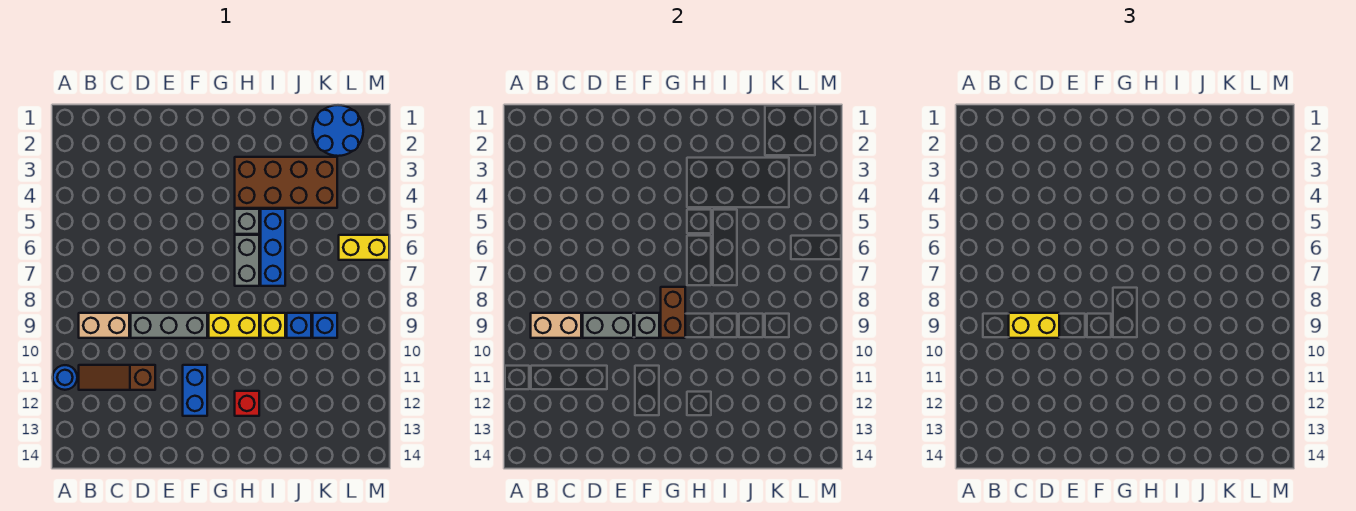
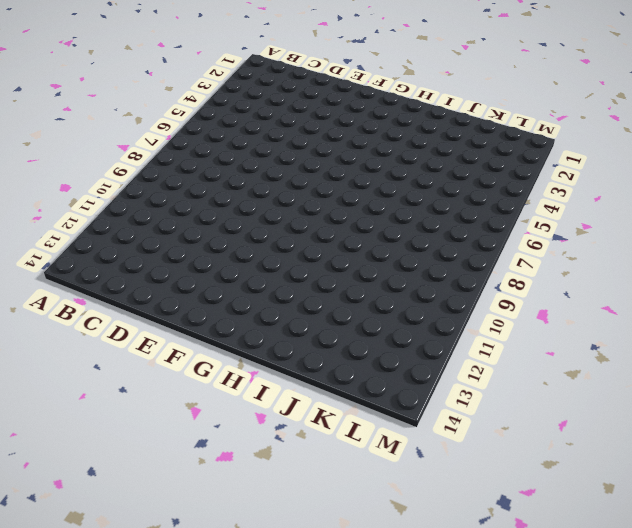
none -> blue 1x1 round brick [53,365,77,390]
none -> tan 1x2 brick [79,313,129,338]
none -> brown 1x3 slope [79,365,155,390]

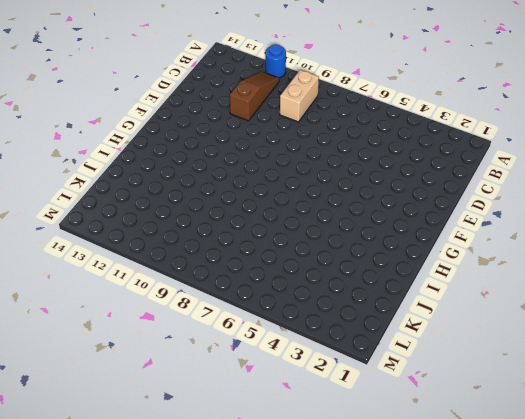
none -> grey 1x3 brick [131,313,207,338]
none -> blue 1x2 brick [183,365,207,416]
none -> yellow 1x2 brick [209,313,259,338]

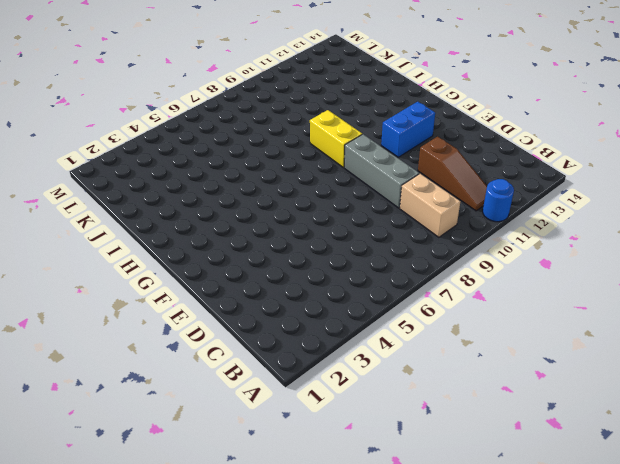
none -> brown 2x4 brick [235,157,337,208]
none -> grey 1x1 brick [235,209,259,234]
none -> grey 1x2 brick [235,235,259,286]

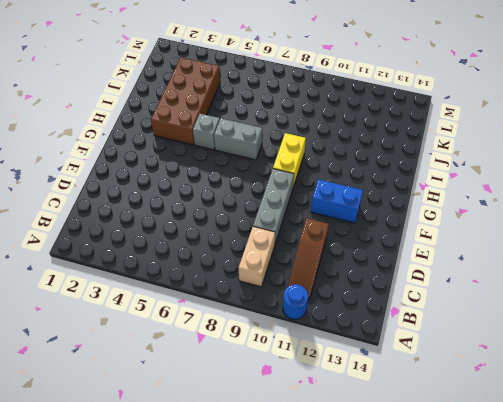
none -> red 1x1 brick [235,391,259,416]
none -> blue 1x3 brick [261,209,285,286]
none -> yellow 1x1 brick [261,313,285,338]

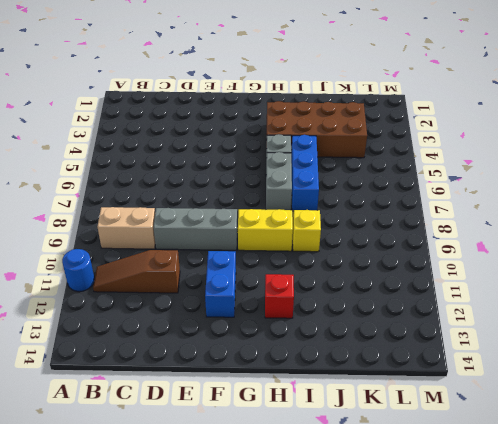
none -> blue 1x1 brick [287,313,311,338]
none -> blue 2x2 round brick [313,105,363,156]
none -> blue 1x1 brick [313,313,337,338]

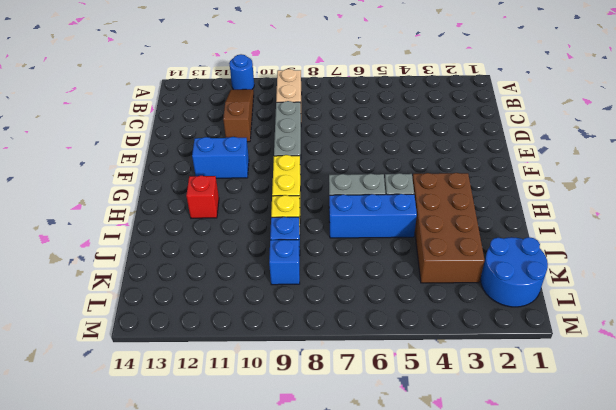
none -> yellow 1x2 brick [339,235,389,260]
none -> tan 1x2 brick [531,313,581,338]
none -> grey 1x2 brick [583,313,633,338]

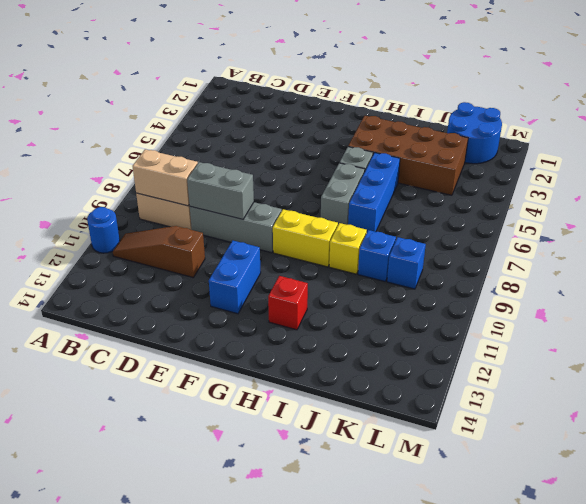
none -> yellow 1x2 brick [339,235,389,260]
none -> grey 1x1 brick [635,313,659,338]
none -> brown 1x2 brick [661,287,685,338]

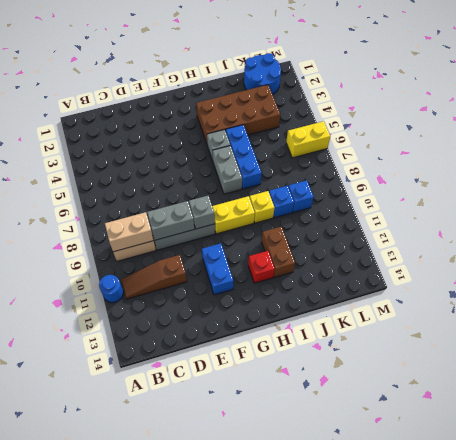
brown 1x2 brick [262,227,295,277] -> brown 1x2 brick moved to [661,287,685,338]
none -> yellow 1x2 brick [1009,313,1059,338]

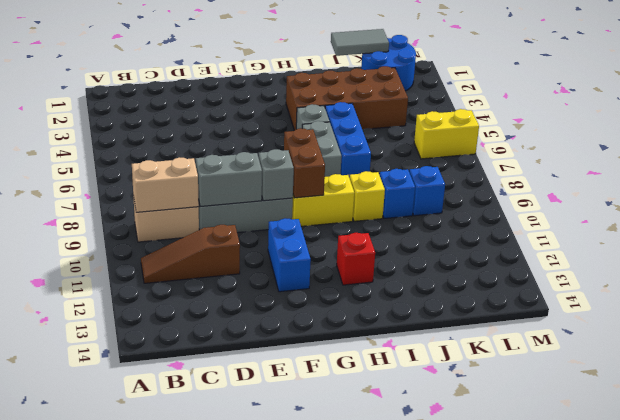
grey 1x2 tile [331,29,389,56] -> none
none -> blue 1x1 round brick [53,365,77,390]
none -> yellow 1x2 brick [1009,313,1059,338]

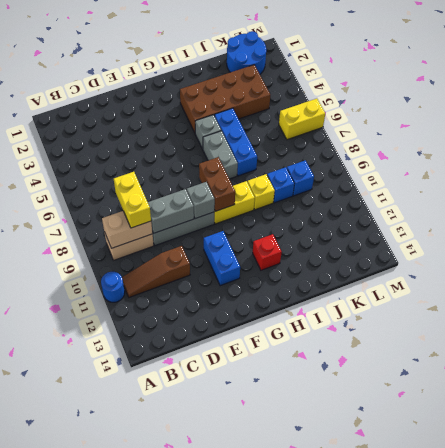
yellow 1x2 brick [114,172,151,228] -> yellow 1x2 brick turned to [1009,313,1059,338]

